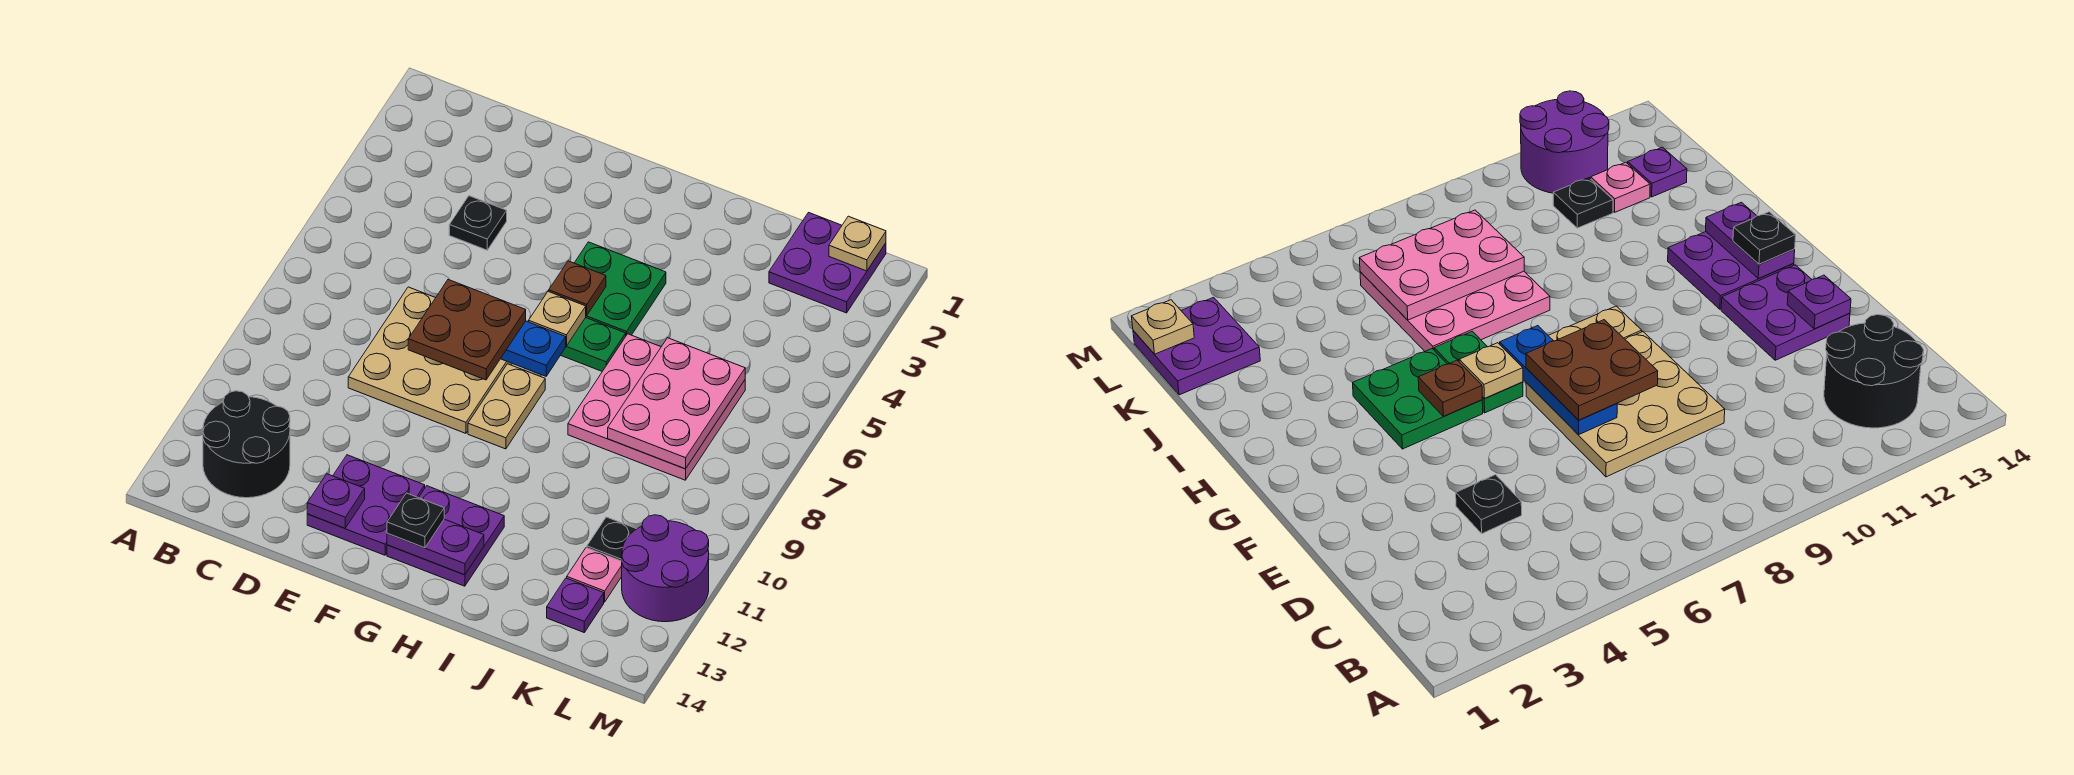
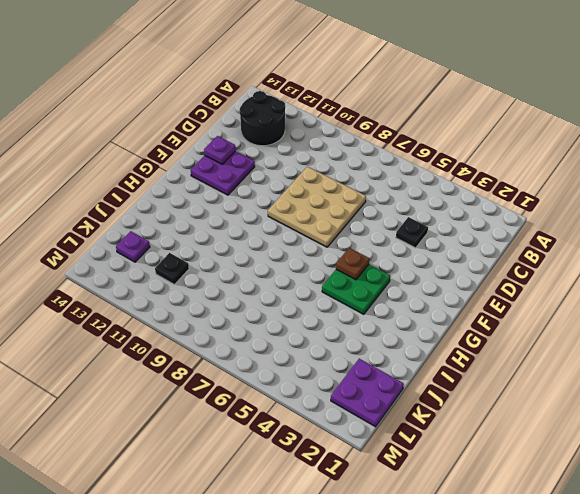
none -> green 1x2 plate [561,318,626,371]
none -> tan 1x2 plate [468,364,545,449]
none -> purple 2x2 plate [387,486,504,586]

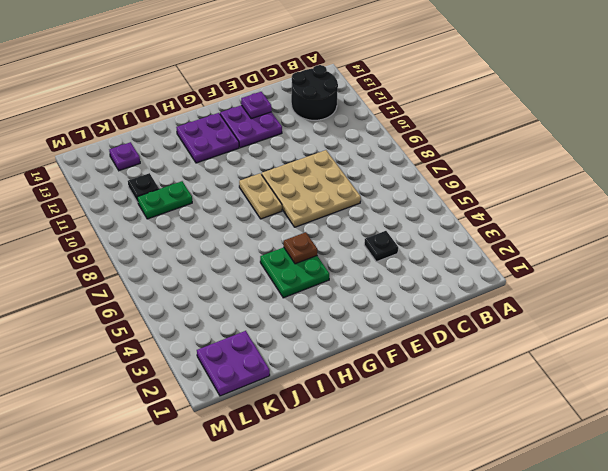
green 1x2 plate [137,181,192,219] -> green 1x2 plate moved to [561,318,626,371]
none -> pink 3x3 plate [568,334,745,480]
none -> pink 1x1 plate [567,548,622,602]
none -> purple 2x2 round brick [622,515,709,622]

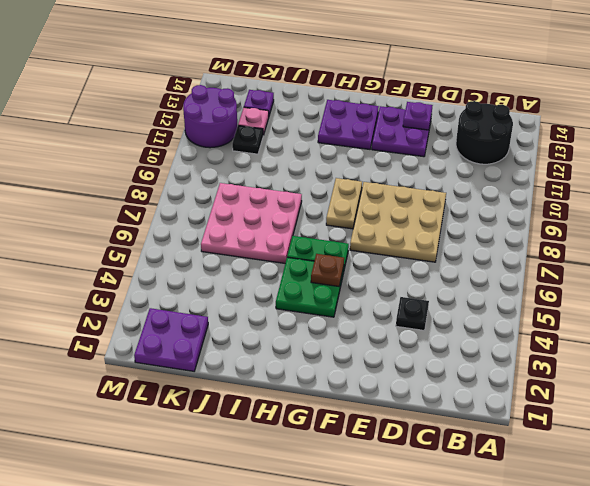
none -> blue 1x3 plate [501,321,566,376]
none -> tan 1x1 plate [529,291,586,346]
none -> purple 1x2 plate [387,519,484,575]

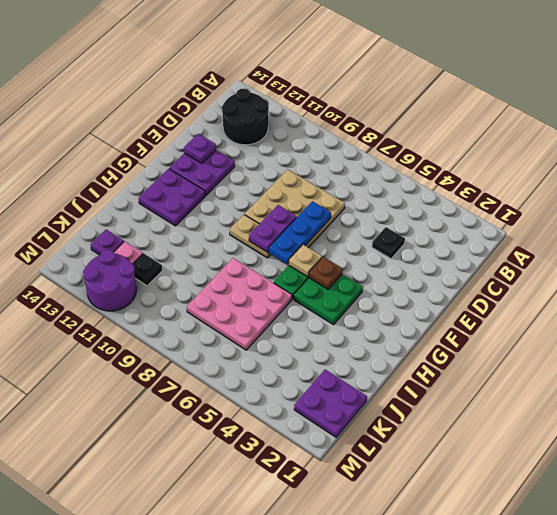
purple 1x2 plate [249,205,297,252] -> purple 1x2 plate moved to [387,519,484,575]
none -> pink 2x3 plate [608,338,745,469]
none -> tan 1x1 plate [829,216,886,271]
none -> brown 2x2 plate [408,280,526,380]

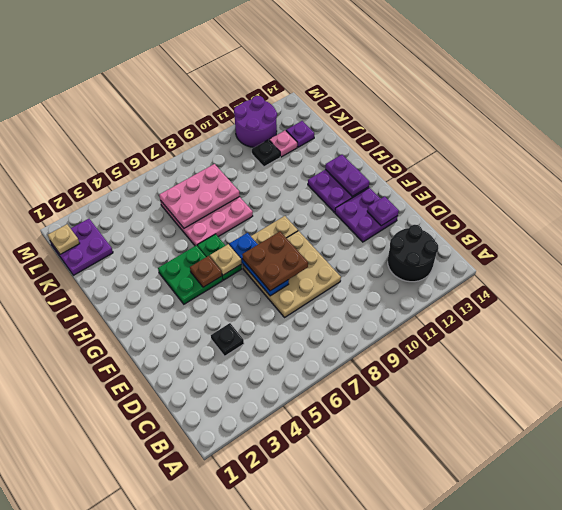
none -> black 1x1 plate [387,493,444,548]

